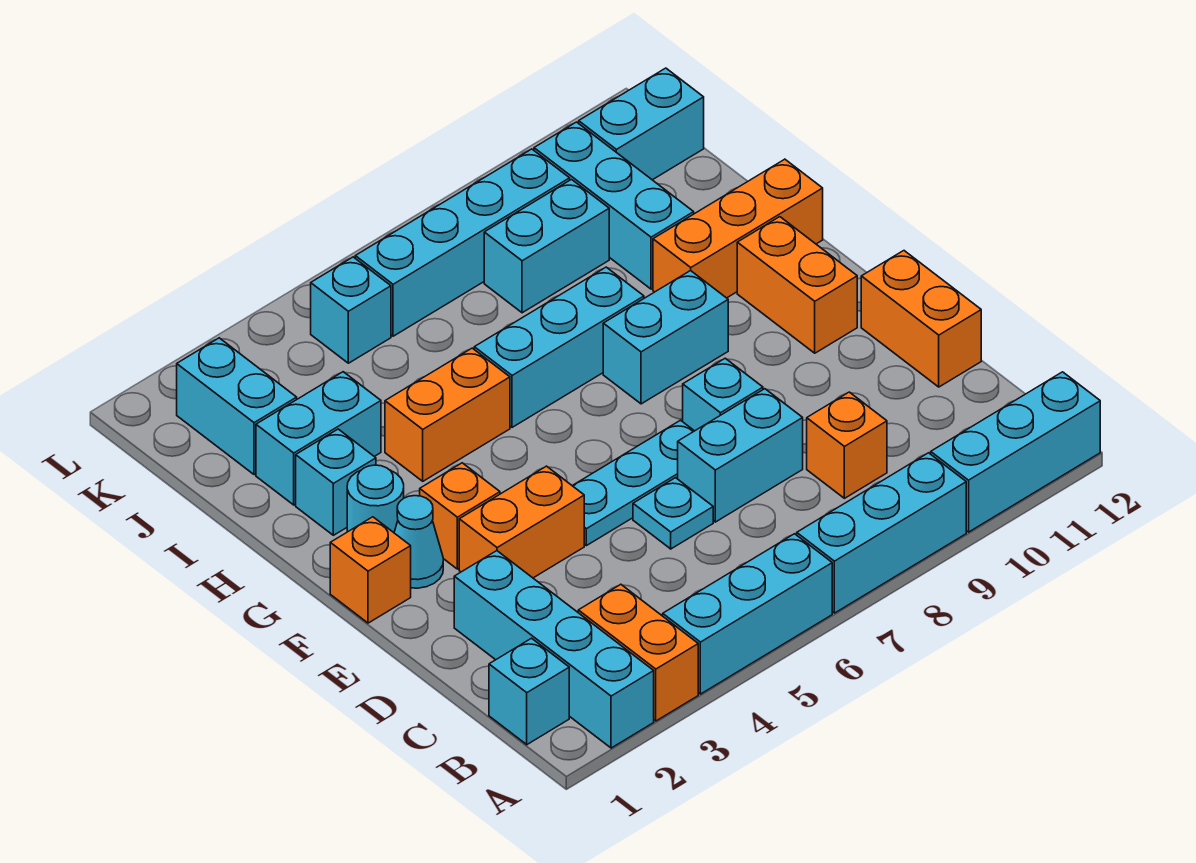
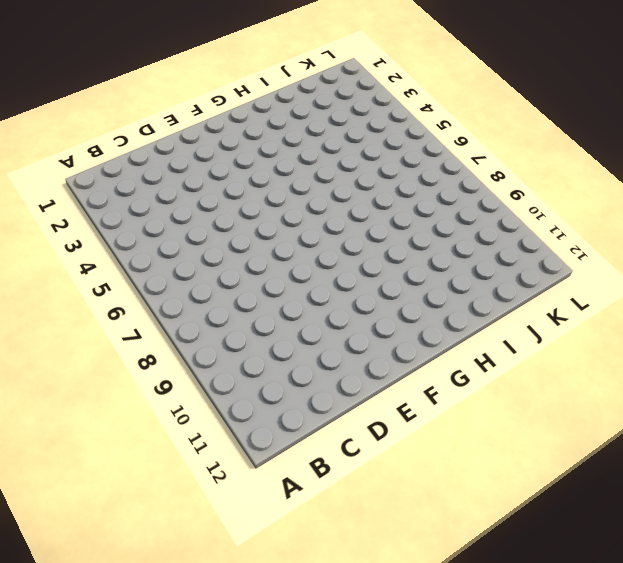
none -> cyan 1x4 brick [454,551,654,748]
none -> orange 1x2 brick [578,584,698,721]
none -> cyan 1x3 brick [663,534,832,694]
none -> cyan 1x3 brick [797,453,966,613]

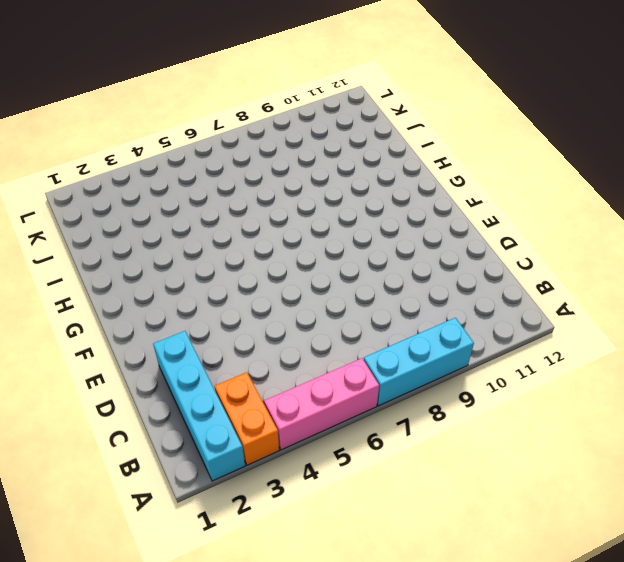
pink 1x3 brick [264,358,379,450] -> cyan 1x3 brick [663,534,832,694]
none -> cyan 1x3 brick [931,372,1100,532]
none -> cyan 1x1 brick [489,638,569,745]
none -> orange 1x1 brick [807,392,887,498]
none -> cyan 1x1 plate [633,478,713,549]

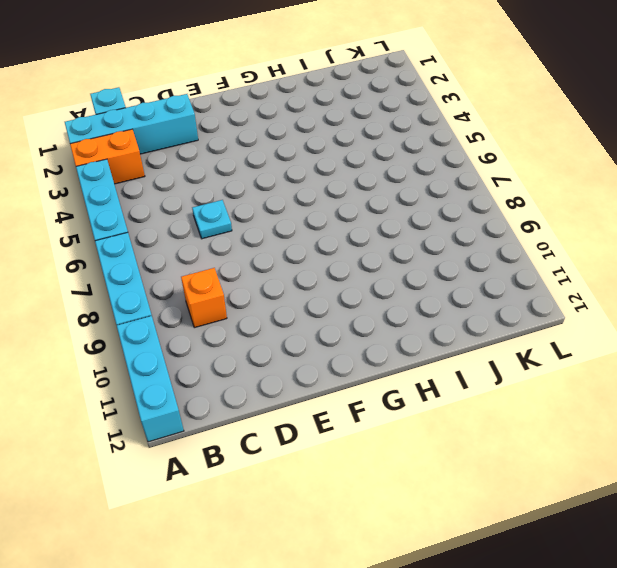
none -> cyan 1x2 brick [678,389,803,522]
none -> orange 1x2 brick [861,251,981,387]
none -> orange 1x2 brick [459,466,584,578]
none -> cyan 1x3 plate [572,420,694,546]

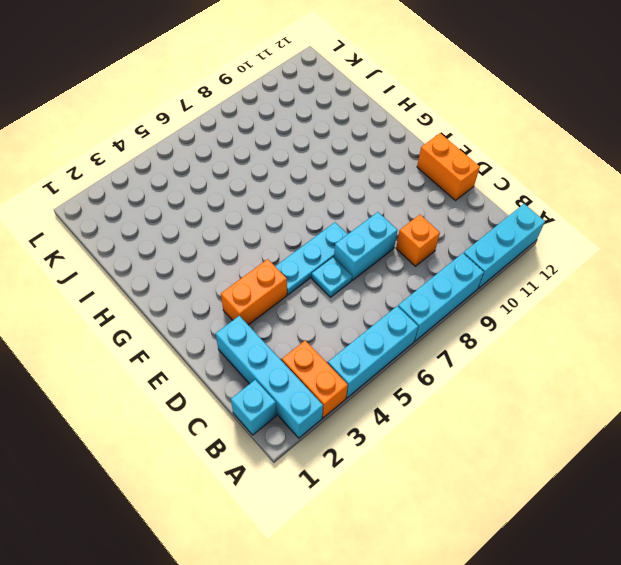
none -> cyan 1x1 brick [683,358,763,431]
none -> orange 1x1 brick [330,517,411,623]
none -> cyan 1x1 cone [394,496,443,588]
none -> orange 1x1 brick [420,463,500,569]

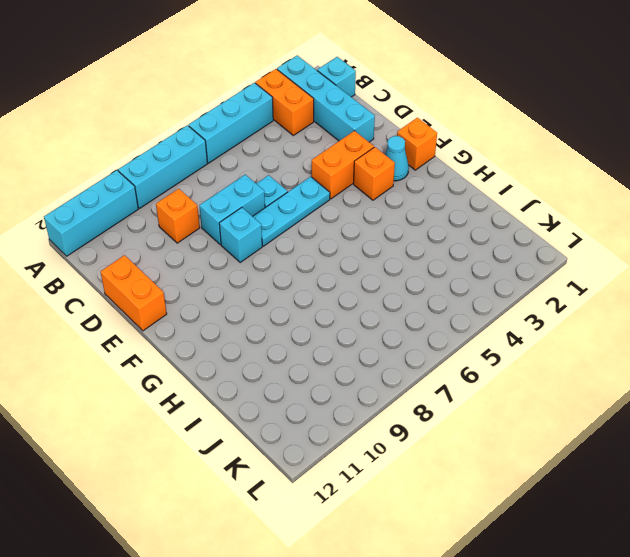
none -> orange 1x2 brick [737,217,857,353]
none -> cyan 1x1 round brick [347,465,404,532]
none -> cyan 1x2 brick [603,270,728,404]
none -> cyan 1x1 brick [296,429,376,535]

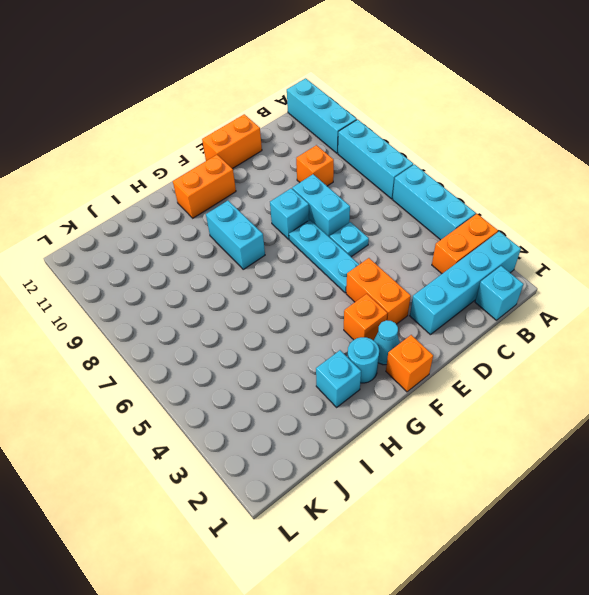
none -> orange 1x2 brick [385,348,510,481]
none -> cyan 1x3 brick [474,267,644,427]
none -> orange 1x3 brick [653,159,823,298]
none -> cyan 1x2 brick [256,372,381,505]

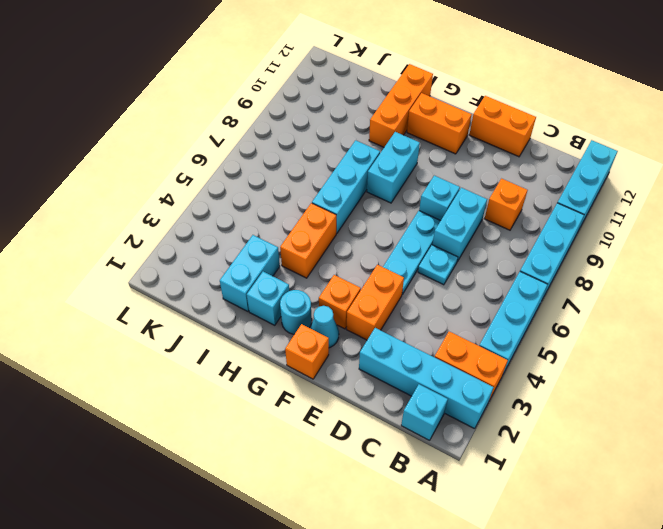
none -> cyan 1x3 brick [534,122,694,289]
none -> cyan 1x2 brick [177,338,297,475]
none -> cyan 1x2 brick [484,180,609,313]
none -> cyan 1x1 brick [311,257,391,363]

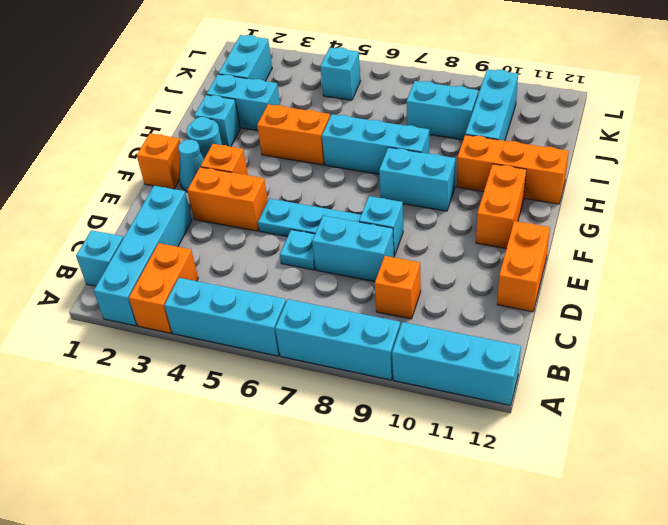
none -> cyan 1x4 brick [355,149,570,336]
none -> cyan 1x2 brick [579,68,704,180]

